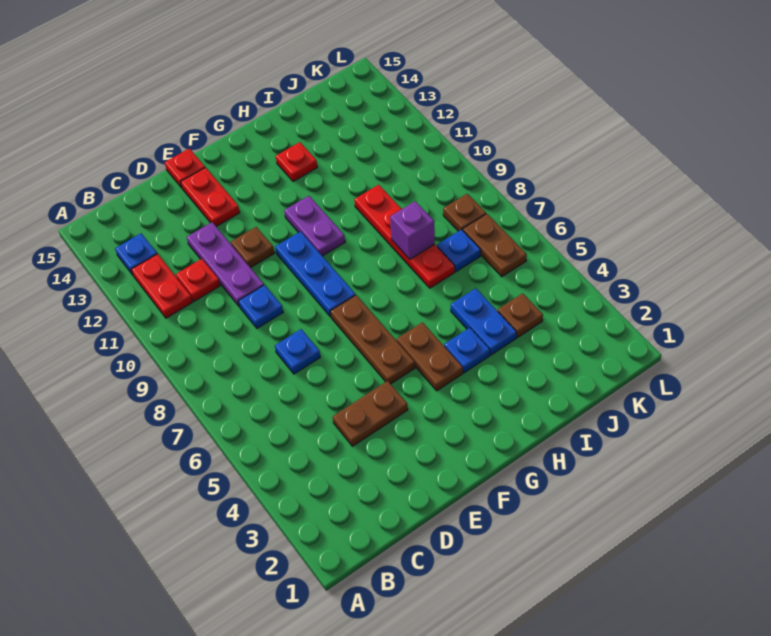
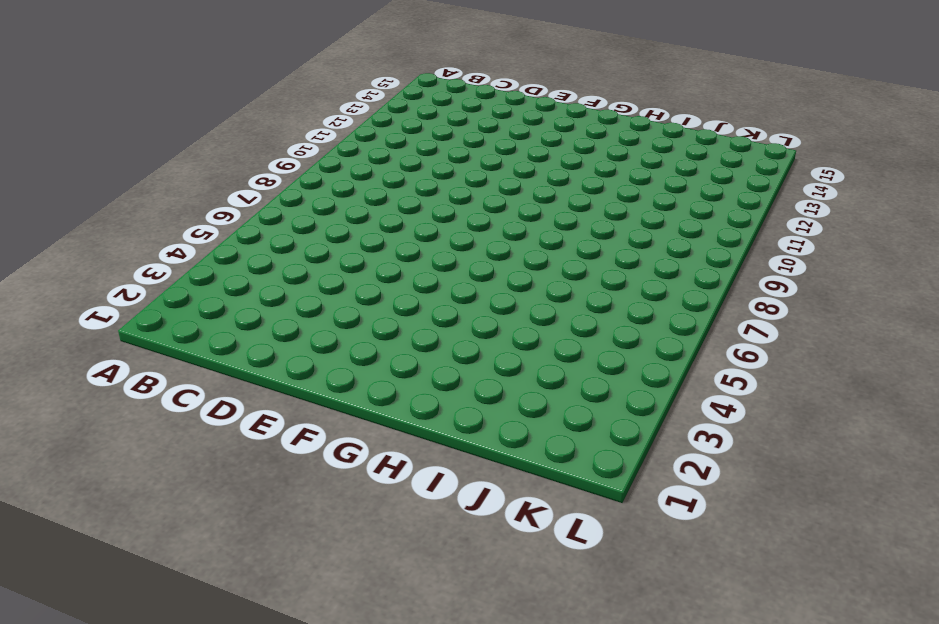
none -> red 1x2 plate [131,254,192,318]
none -> blue 1x1 plate [115,233,157,275]
none -> red 1x1 plate [176,259,220,301]

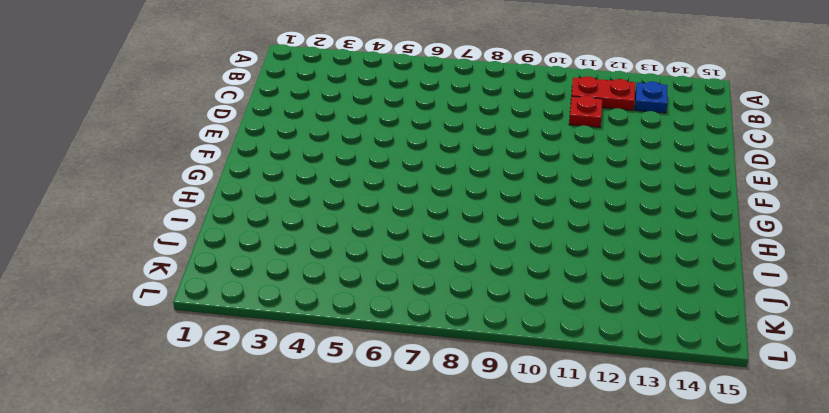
none -> brown 1x2 plate [333,381,408,446]
none -> blue 1x1 plate [275,329,320,374]
none -> blue 1x1 plate [238,285,283,328]

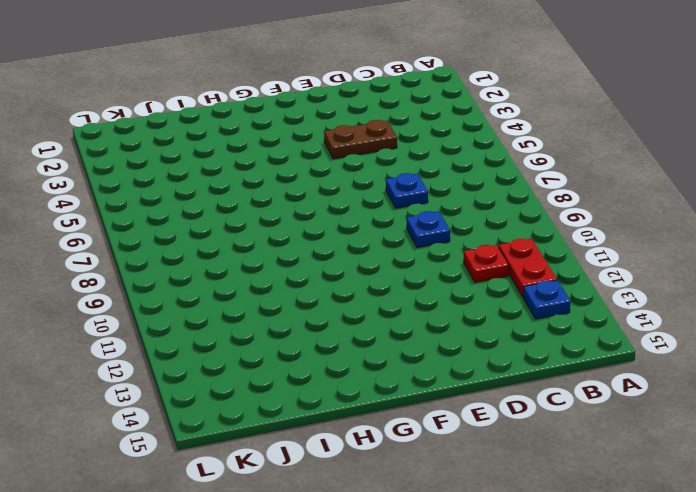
none -> purple 1x3 plate [187,222,264,306]
none -> brown 1x1 plate [231,227,274,268]
none -> red 1x2 plate [181,168,240,227]

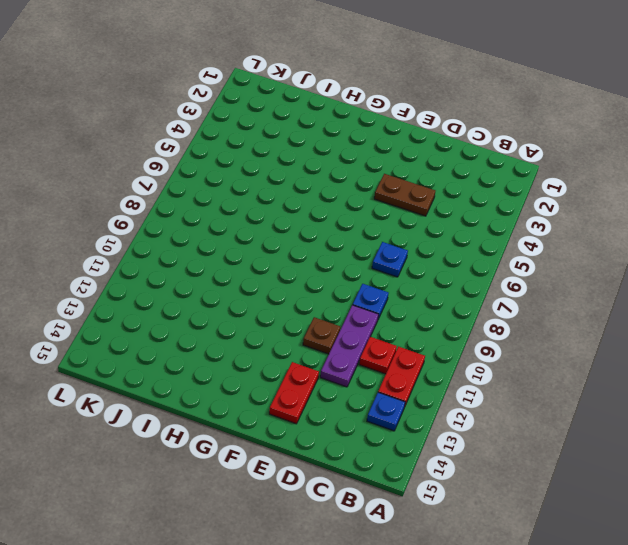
none -> red 1x1 plate [165,148,205,188]
none -> brown 1x3 plate [330,295,415,384]
none -> blue 1x3 plate [275,231,355,317]

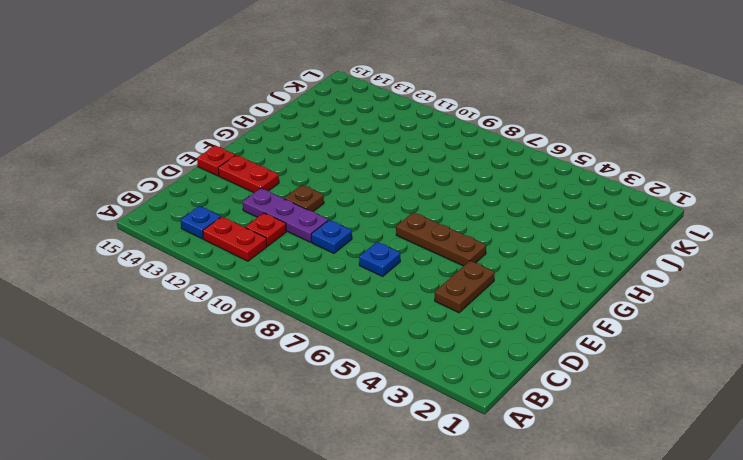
none -> blue 1x3 plate [275,231,355,317]
none -> brown 1x2 plate [397,322,463,391]
none -> purple 1x2 plate [284,196,345,256]

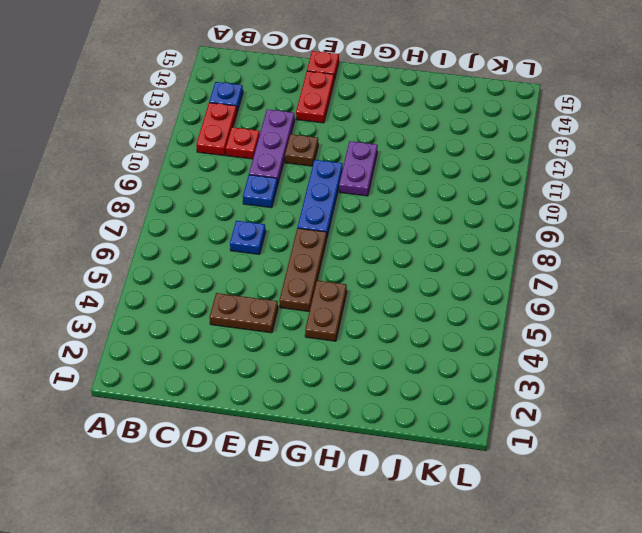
none -> blue 1x1 plate [444,328,490,373]
none -> red 1x1 plate [276,142,317,182]
none -> blue 1x2 plate [451,288,517,355]

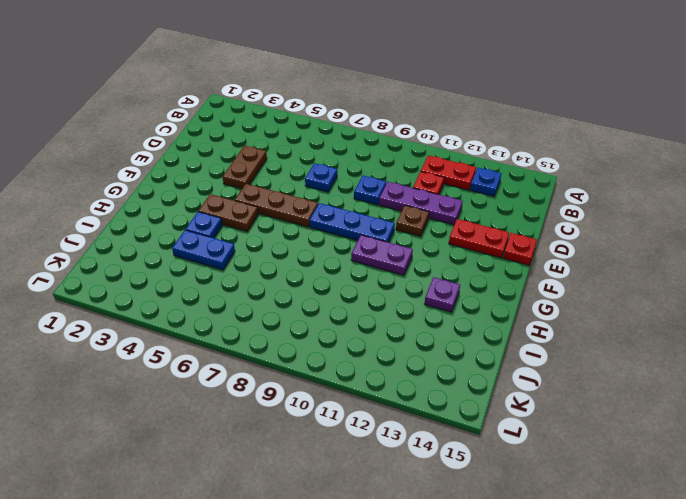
purple 1x1 plate [425,277,460,312] -> red 1x1 plate [276,142,317,182]
none -> red 1x4 plate [354,185,455,288]
none -> brown 1x1 plate [498,293,543,338]
none -> blue 1x1 plate [437,230,481,272]

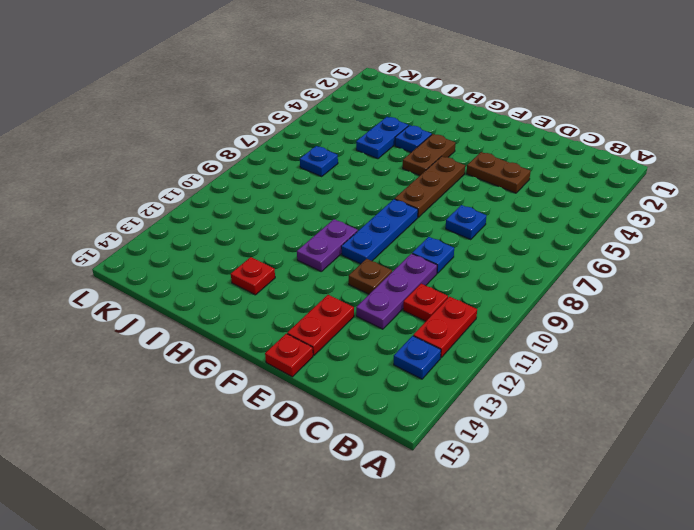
none -> red 1x4 plate [354,185,455,288]
none -> brown 1x1 plate [498,293,543,338]
none -> brown 1x2 plate [463,214,527,277]

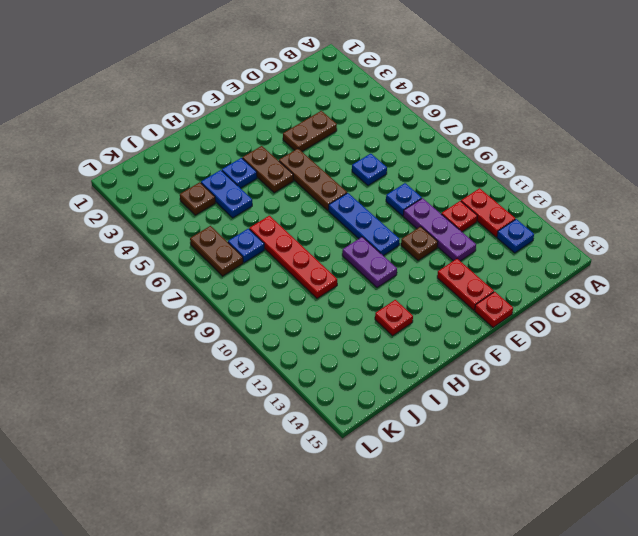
none -> brown 1x1 plate [443,194,486,231]
none -> purple 1x1 brick [390,201,435,259]

